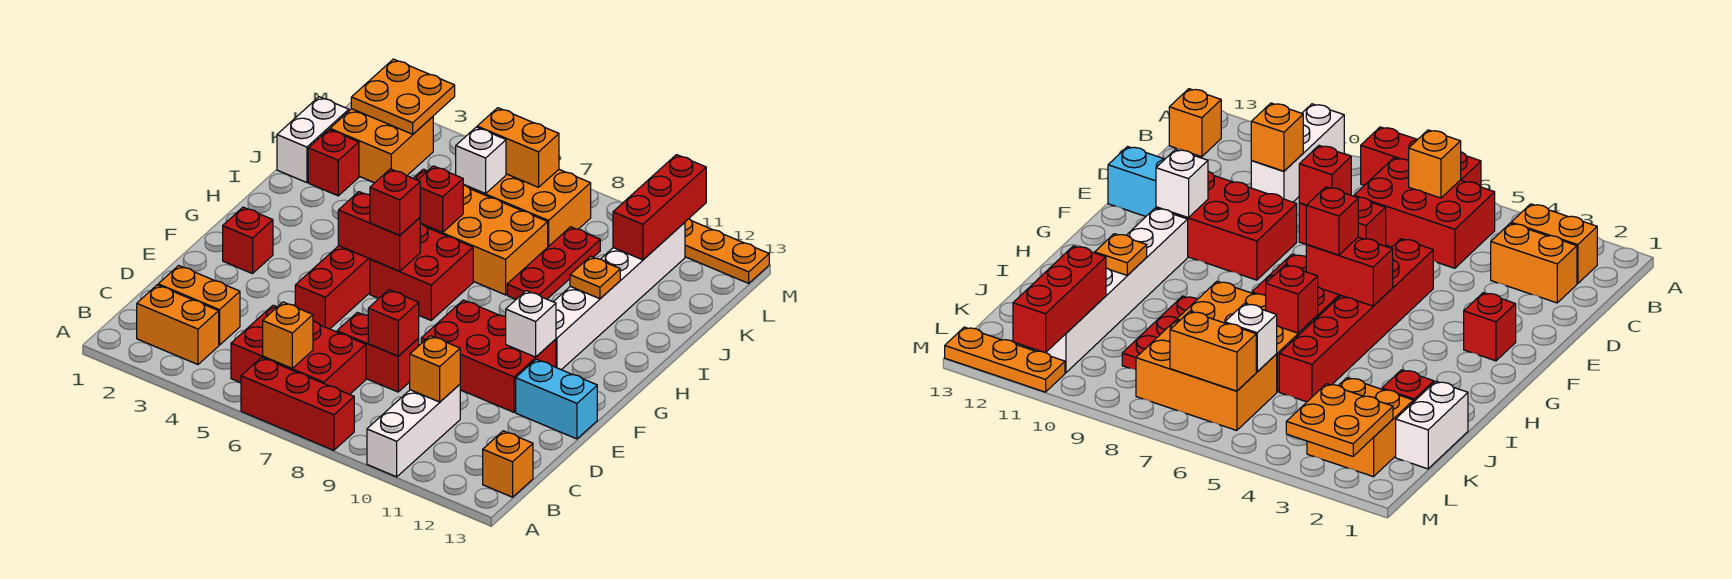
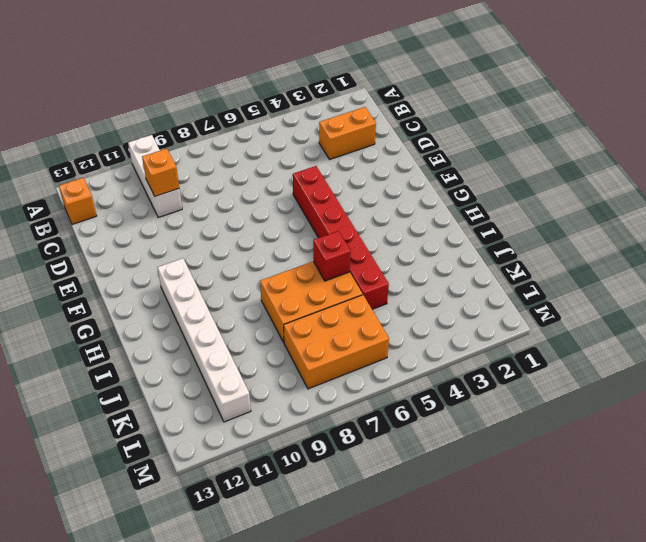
none -> red 1x3 brick [241,357,354,450]
none -> orange 1x2 brick [137,285,219,364]
none -> red 2x3 brick [231,305,366,394]
none -> red 1x2 brick [337,312,419,392]

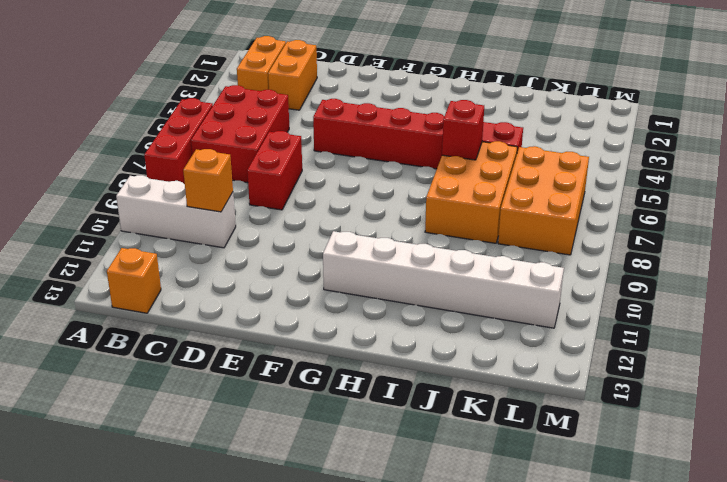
none -> red 2x3 brick [421,300,556,412]
none -> cyan 1x2 brick [516,359,597,439]
none -> red 1x1 brick [223,207,273,274]
none -> red 2x2 brick [370,224,473,320]

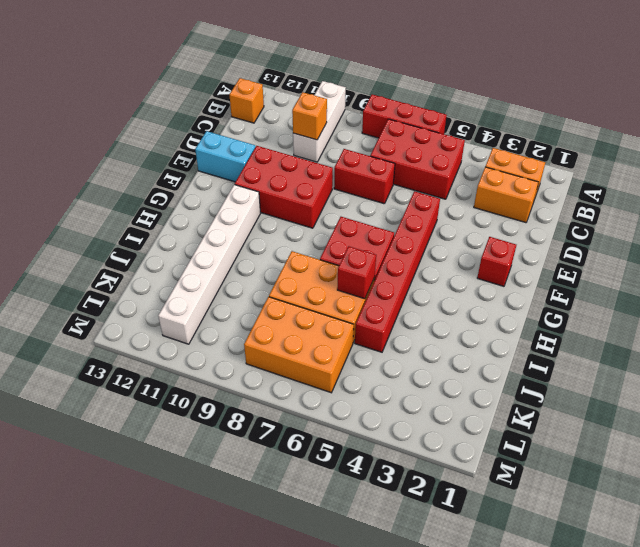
none -> red 1x3 plate [507,227,600,299]
none -> white 1x2 brick [277,97,349,183]
none -> red 1x1 brick [308,130,359,196]
none -> orange 2x2 brick [330,109,433,183]

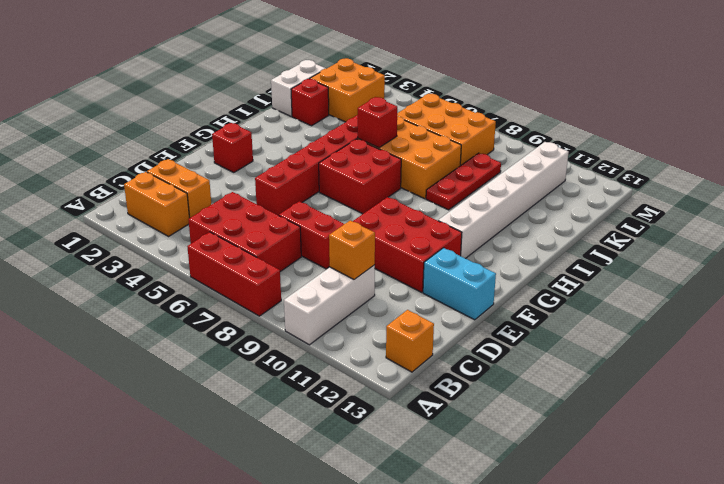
none -> orange 1x3 plate [685,219,769,283]
none -> orange 1x1 brick [263,302,313,368]
none -> red 1x1 brick [368,290,419,356]
none -> white 1x1 brick [506,291,556,357]

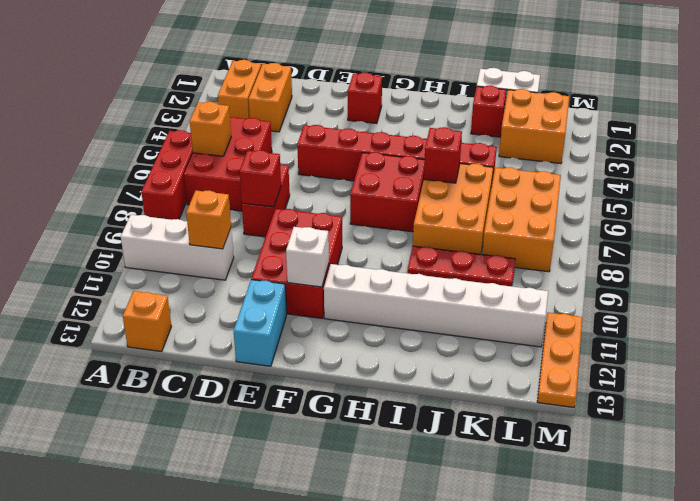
none -> red 1x2 brick [338,192,421,271]
none -> orange 1x1 plate [570,256,620,299]
none -> white 1x1 brick [456,127,506,193]
none -> red 1x3 brick [613,155,706,260]

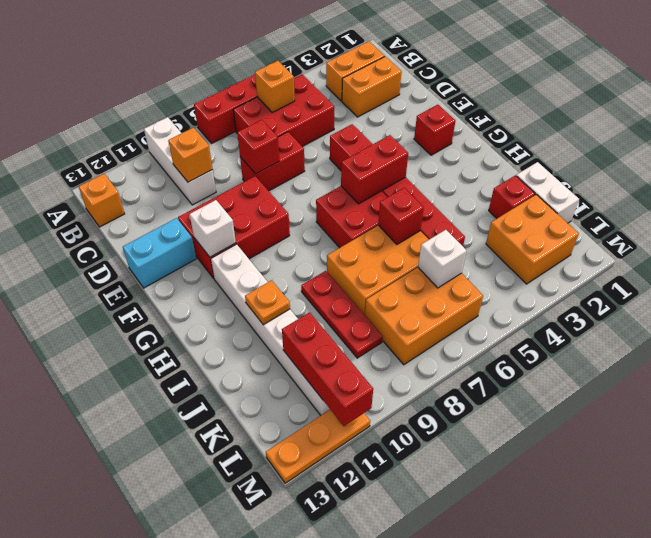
none -> orange 2x2 plate [351,59,455,134]
none -> orange 1x2 brick [477,108,559,187]
none -> red 1x1 brick [370,169,420,235]

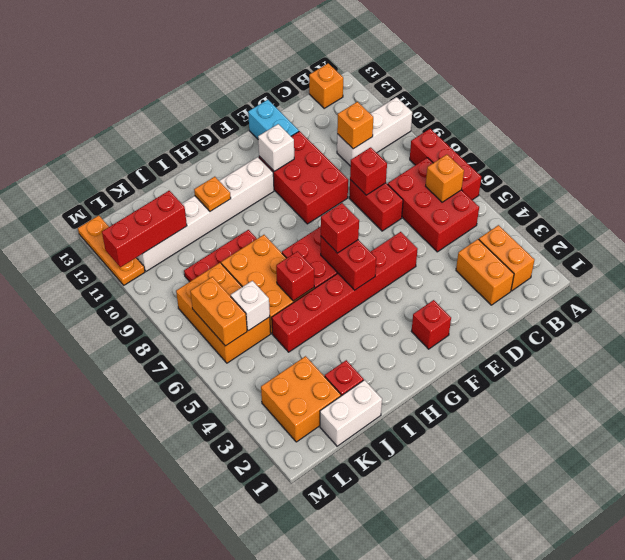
none -> orange 2x2 plate [351,59,455,134]

